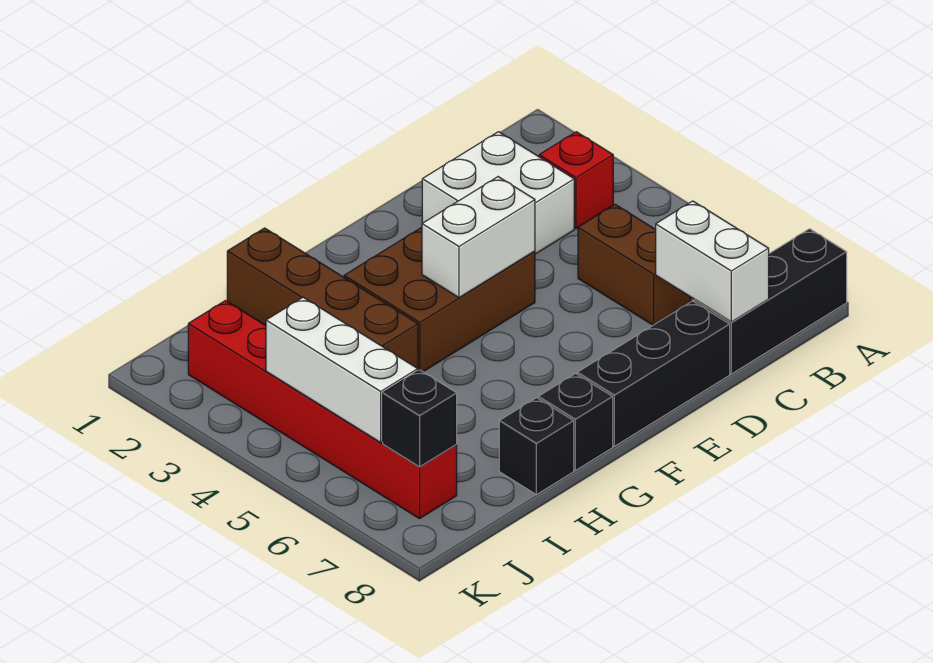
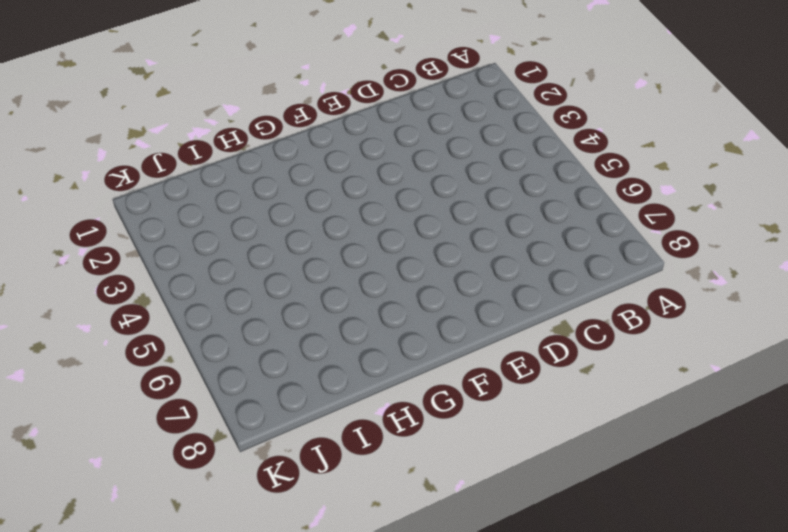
none -> black 1x3 brick [694,229,847,374]
none -> red 1x1 brick [539,132,613,229]
none -> white 2x2 brick [422,132,574,254]

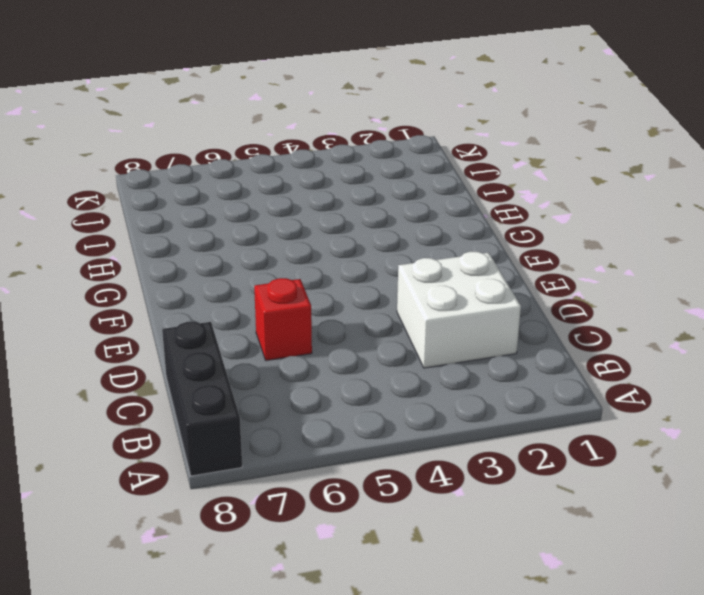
red 1x1 brick [254,278,312,361] -> red 1x1 brick moved to [539,132,613,229]
none -> brown 1x2 brick [578,205,691,325]
none -> black 1x3 brick [577,301,730,446]
none -> brown 2x3 brick [344,227,535,372]

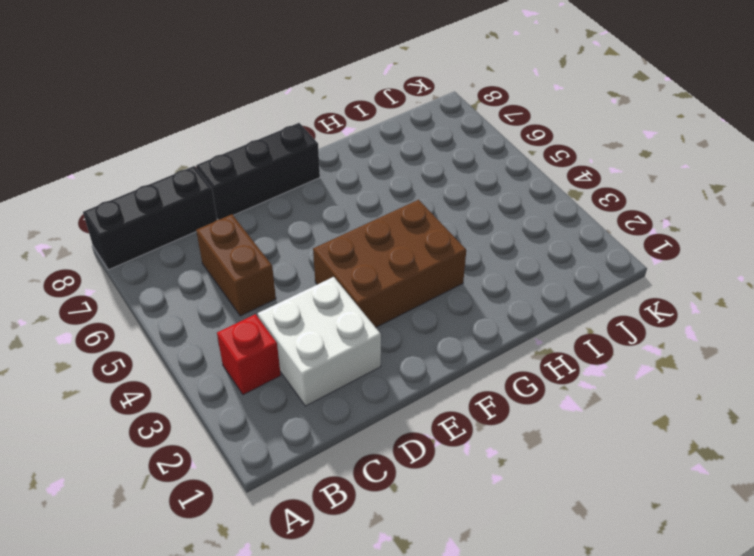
none -> black 1x1 brick [538,374,613,470]
none -> brown 1x4 brick [227,228,418,369]
none -> black 1x1 brick [499,398,574,495]

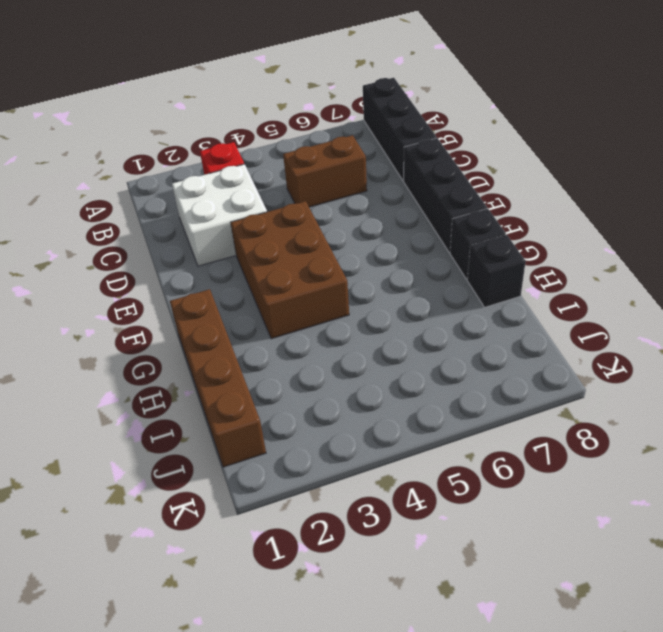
brown 1x4 brick [170,289,266,467] -> brown 1x4 brick turned to [227,228,418,369]
none -> red 1x6 brick [188,301,457,519]
none -> white 1x2 brick [656,201,769,322]
none -> white 1x2 brick [422,177,535,298]

